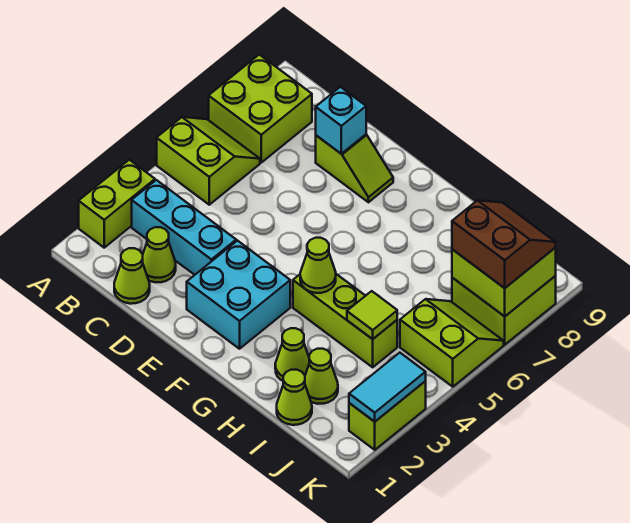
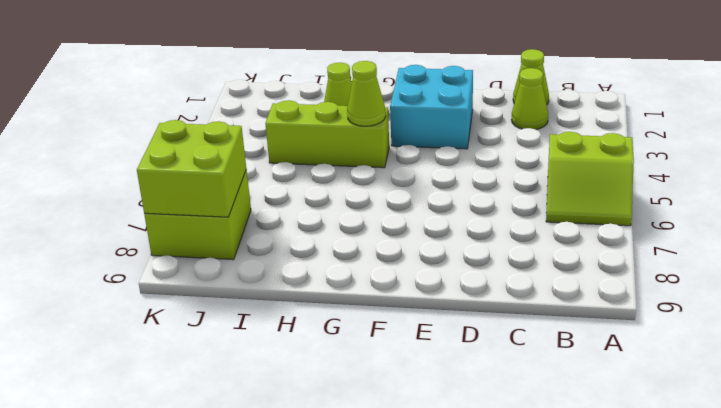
none -> lime 1x2 brick [79,160,155,248]
none -> lime 2x2 brick [209,55,312,163]
none -> cyan 1x3 brick [132,180,236,275]

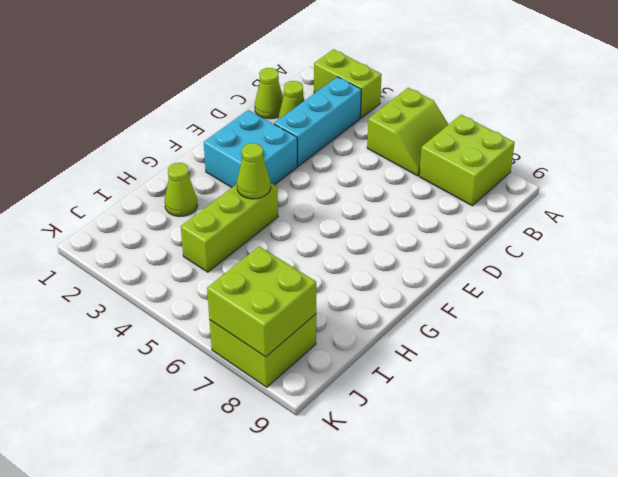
none -> lime 1x2 slope [316,135,393,202]
none -> lime 1x1 cone [277,370,312,425]
none -> lime 1x1 cone [305,349,338,404]

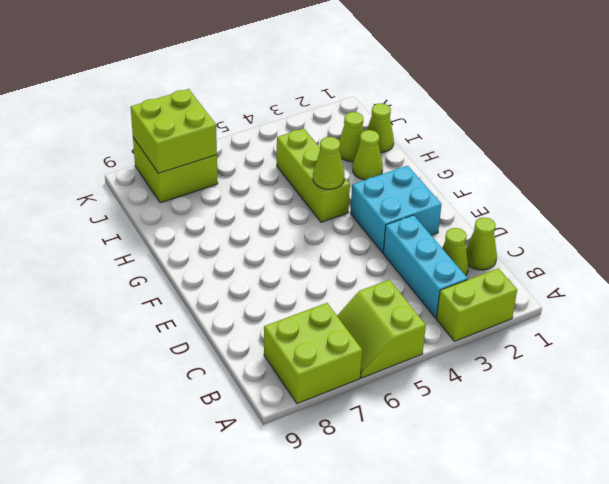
none -> lime 1x2 slope [316,135,393,202]
none -> lime 2x2 slope [400,299,504,387]
none -> lime 1x2 brick [349,381,426,450]

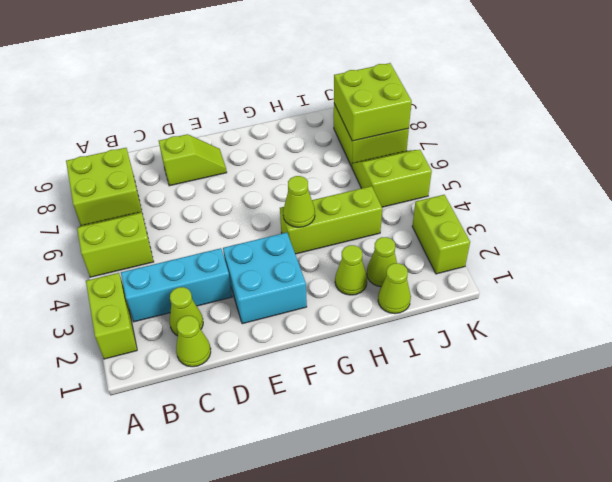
none -> cyan 1x1 brick [316,87,366,154]
none -> lime 1x1 tile [347,291,397,339]
none -> cyan 1x2 tile [349,353,426,422]

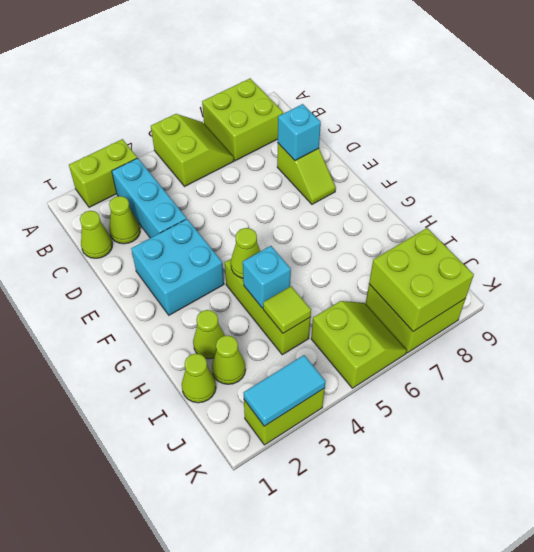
cyan 1x1 brick [243,246,291,308] -> none
none -> brown 2x2 slope [452,200,556,288]

